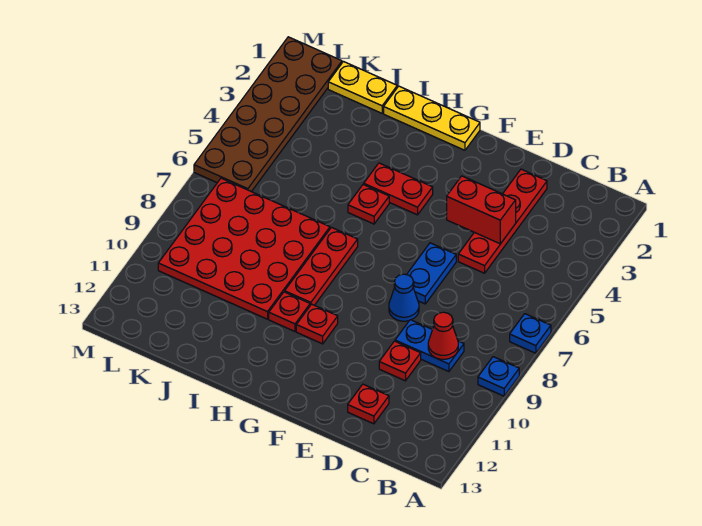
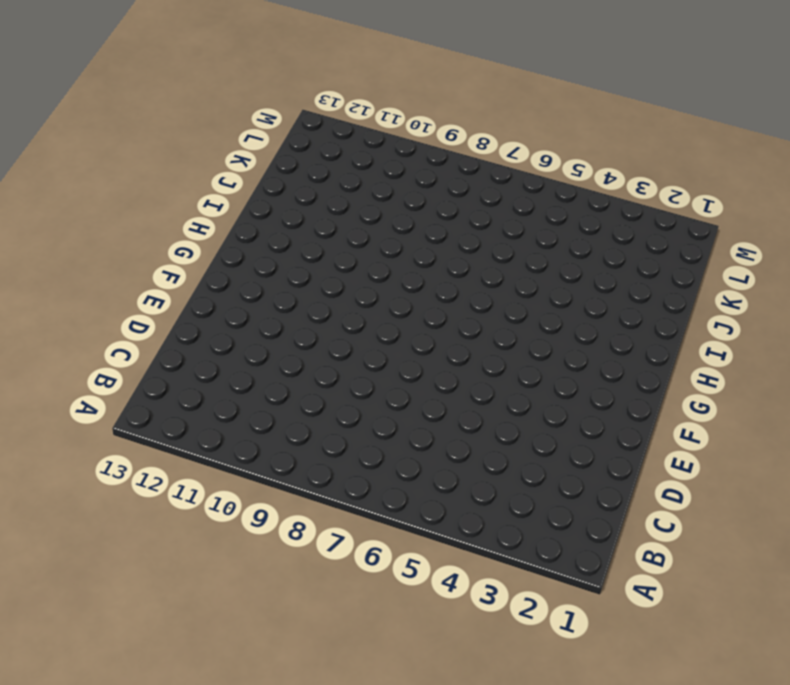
none -> blue 1x1 plate [510,314,551,353]
none -> blue 1x1 plate [478,357,519,396]
none -> blue 1x2 plate [395,320,464,372]

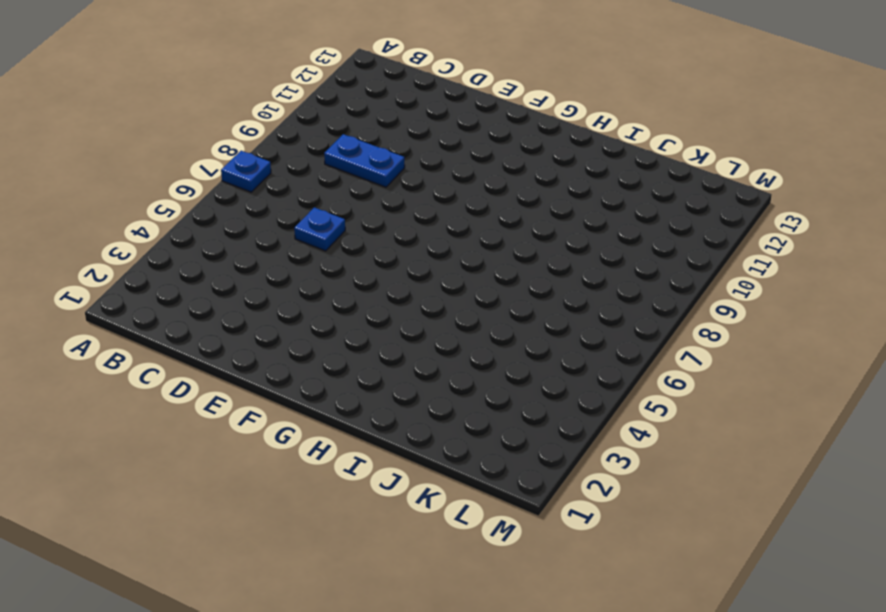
blue 1x1 plate [294,207,345,251] -> blue 1x1 plate moved to [478,357,519,396]
none -> red 1x4 plate [458,169,547,273]
none -> red 1x1 plate [379,341,421,381]
none -> red 1x1 plate [348,384,389,424]

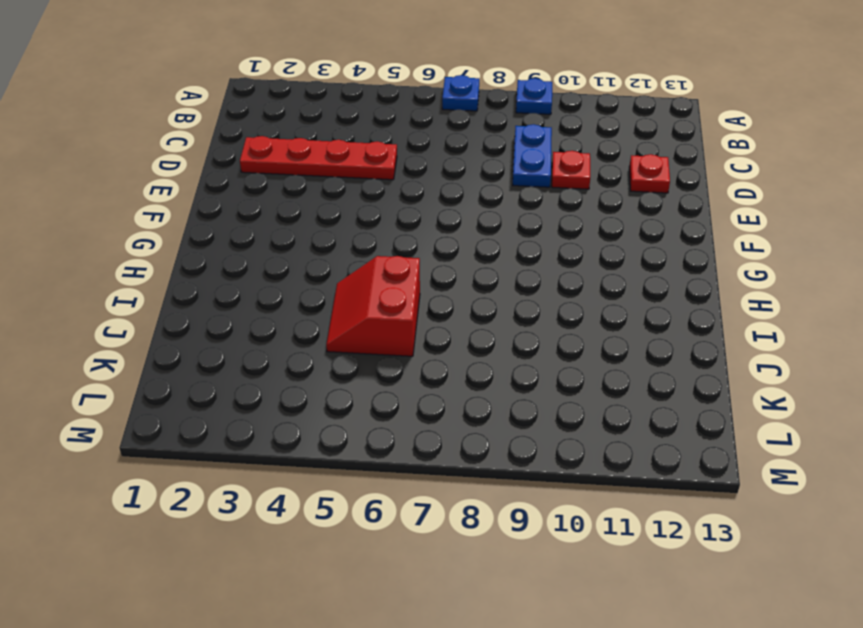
red 2x2 slope [326,256,420,356] -> none
none -> blue 1x2 plate [407,243,456,304]
none -> blue 1x1 cone [389,274,419,321]
none -> yellow 1x3 plate [384,86,480,150]

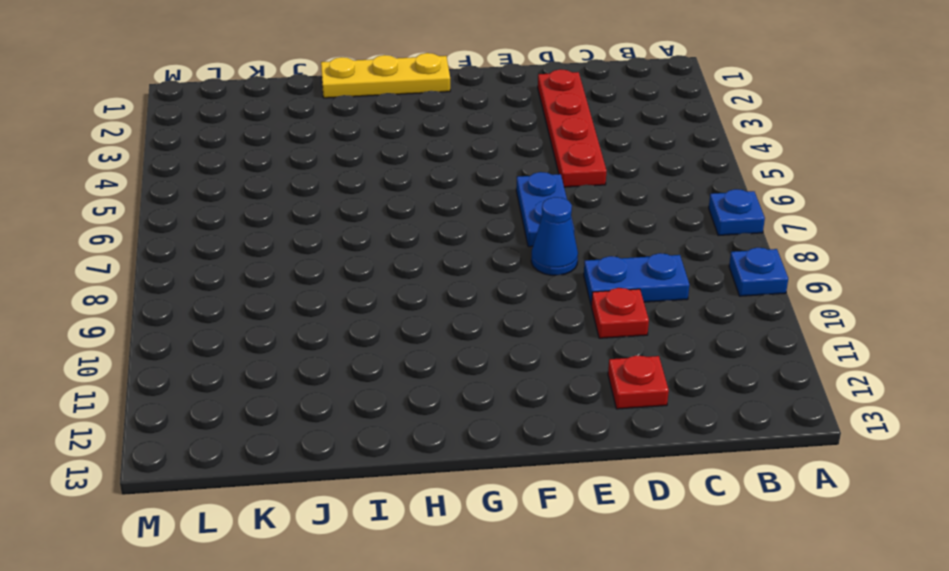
none -> red 1x2 plate [364,163,433,215]
none -> red 1x1 plate [296,304,338,344]
none -> red 1x1 plate [348,184,389,224]

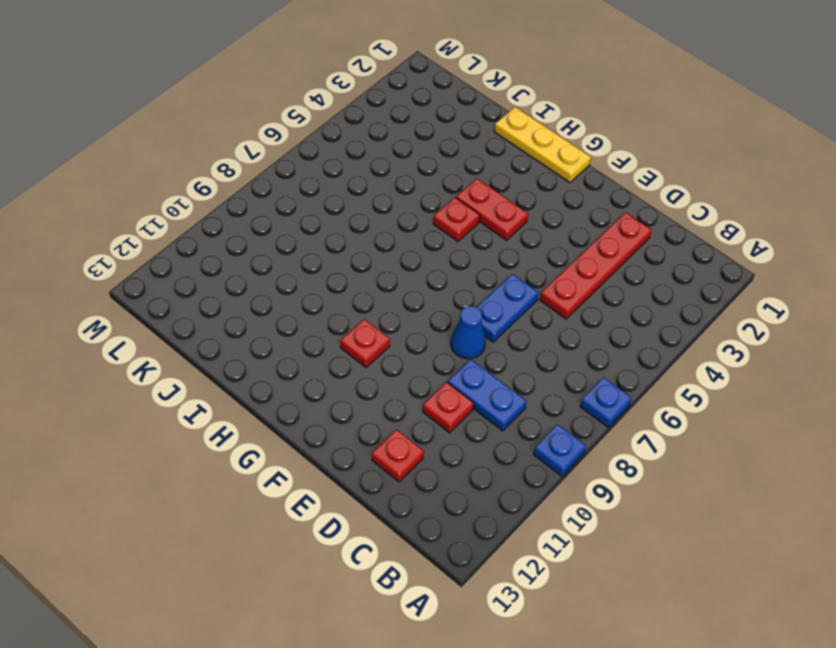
none -> red 1x3 plate [285,228,358,305]
none -> red 1x1 plate [269,292,310,331]
none -> red 4x4 plate [158,178,330,319]

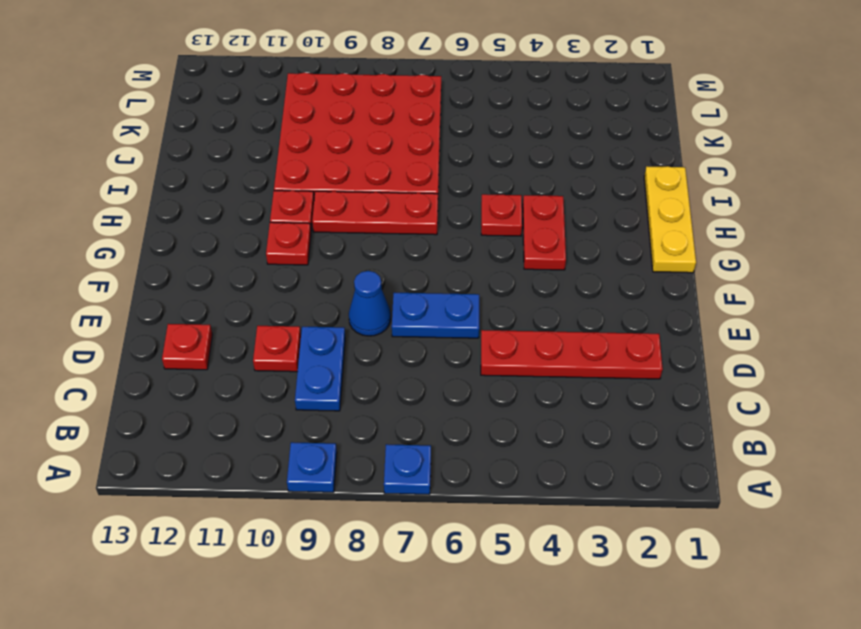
none -> yellow 1x2 plate [328,62,397,113]
none -> brown 2x6 plate [194,37,342,192]
none -> red 1x1 cone [428,312,458,359]

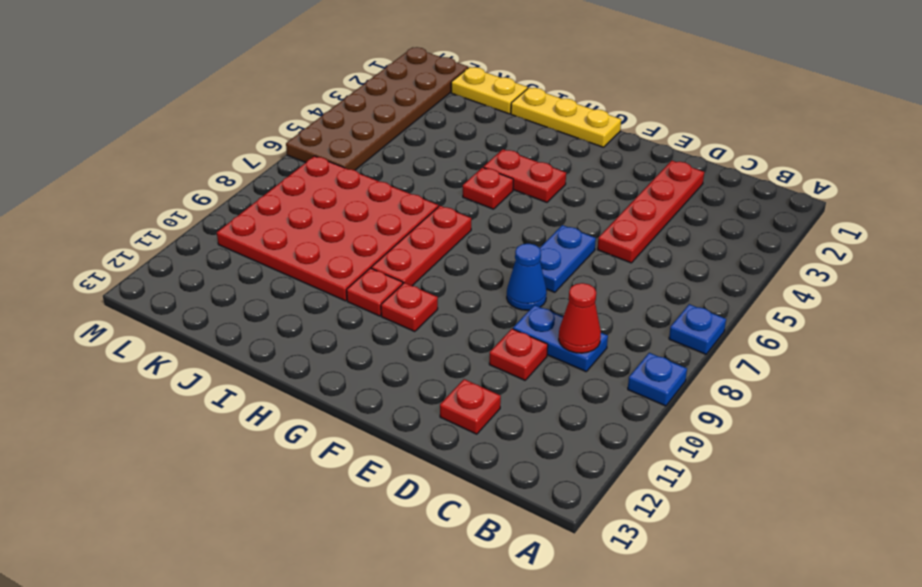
none -> red 1x2 brick [447,176,516,244]

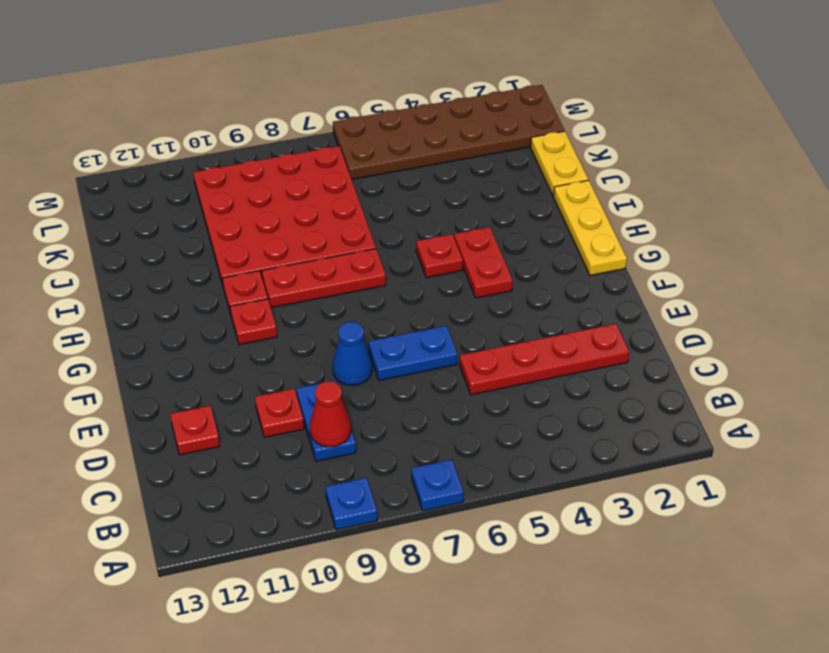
none -> red 1x2 brick [447,176,516,244]

